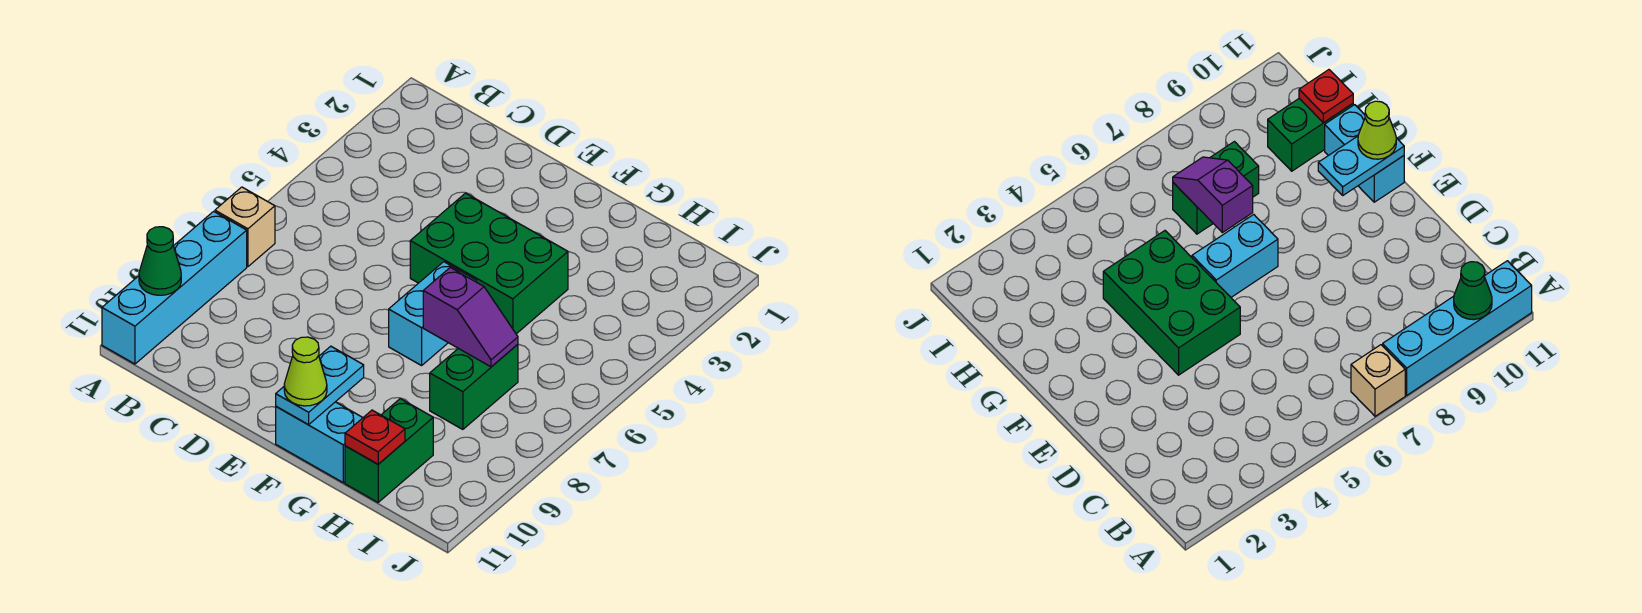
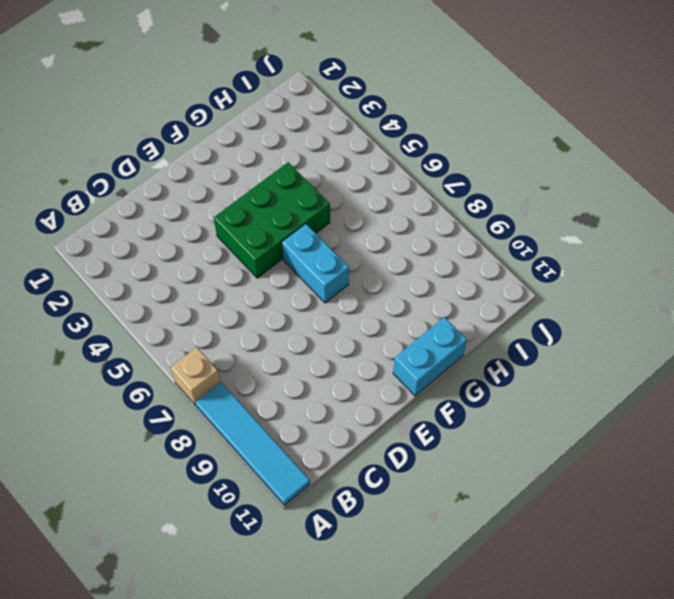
cyan 1x4 tile [196,382,310,506] -> cyan 1x4 brick [102,211,247,364]
none -> green 1x2 brick [430,344,518,429]
none -> green 1x2 brick [345,399,433,502]
none -> green 1x1 cone [139,227,181,295]

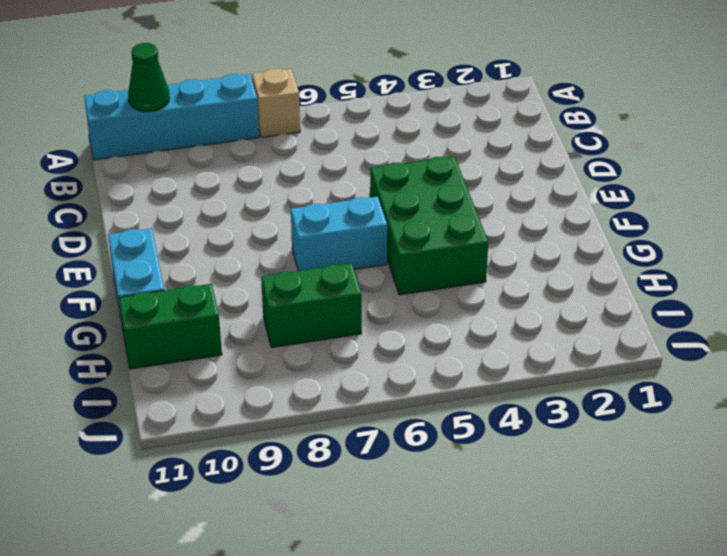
none -> cyan 1x2 plate [276,346,364,425]
none -> purple 1x2 slope [423,267,518,367]
none -> red 1x1 plate [345,410,405,464]

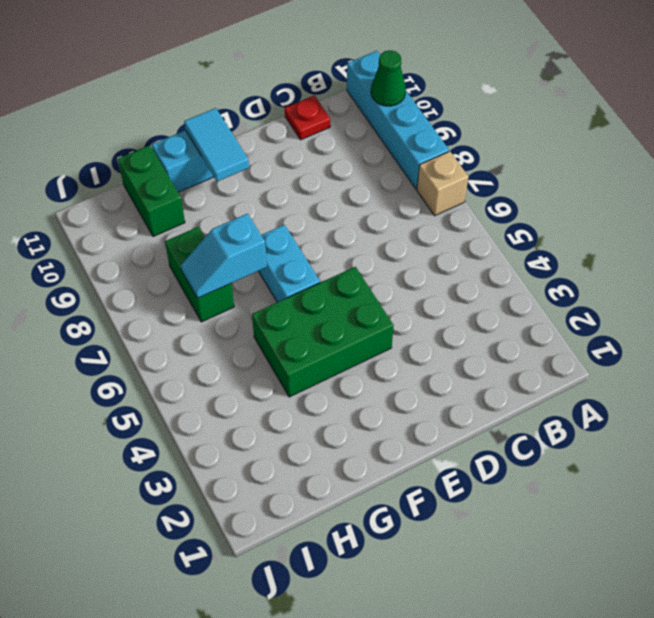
red 1x1 plate [285,95,330,140] -> red 1x1 plate moved to [345,410,405,464]
cyan 1x2 tile [184,108,249,182] -> cyan 1x2 plate [276,346,364,425]
cyan 1x2 slope [181,214,267,298] -> purple 1x2 slope [423,267,518,367]
none -> lime 1x1 cone [284,337,327,406]

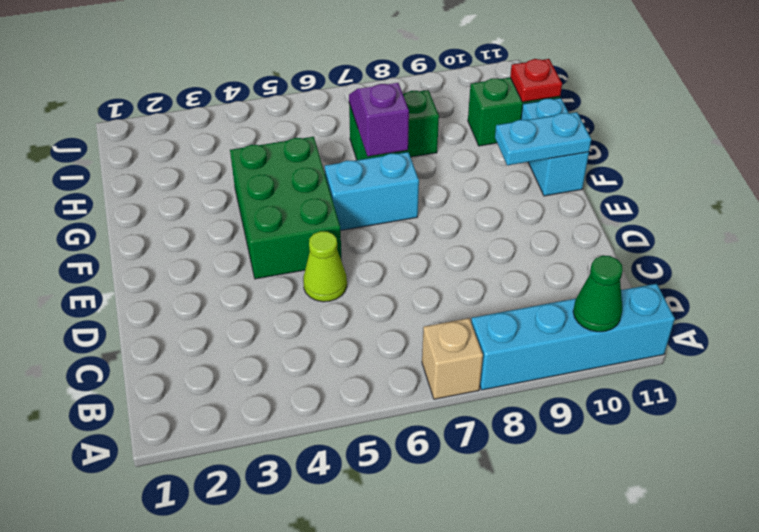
lime 1x1 cone [303,231,347,302] -> lime 1x1 cone moved to [284,337,327,406]

